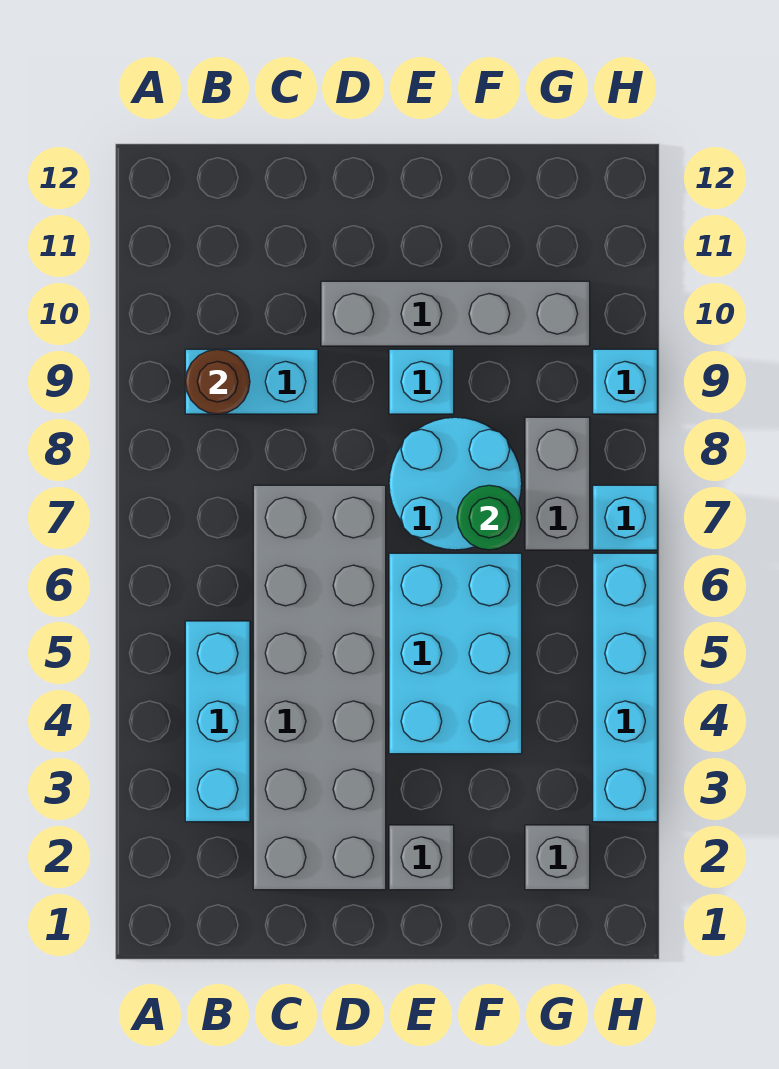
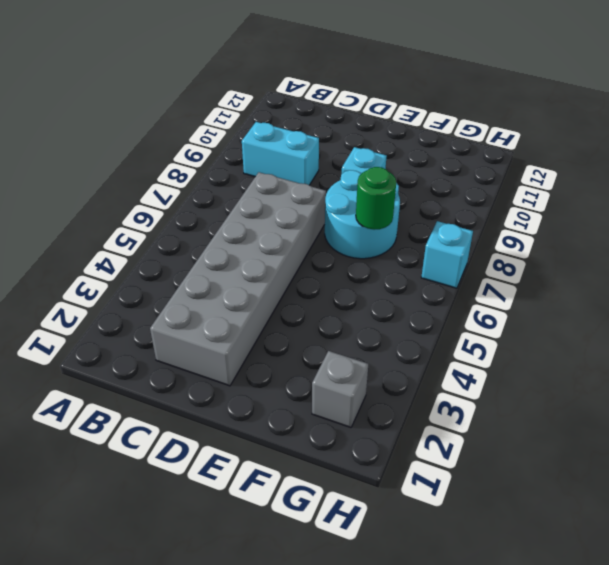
none -> cyan 1x3 brick [185,621,250,822]
none -> grey 1x4 brick [321,281,590,346]
none -> grey 1x1 brick [389,825,454,890]

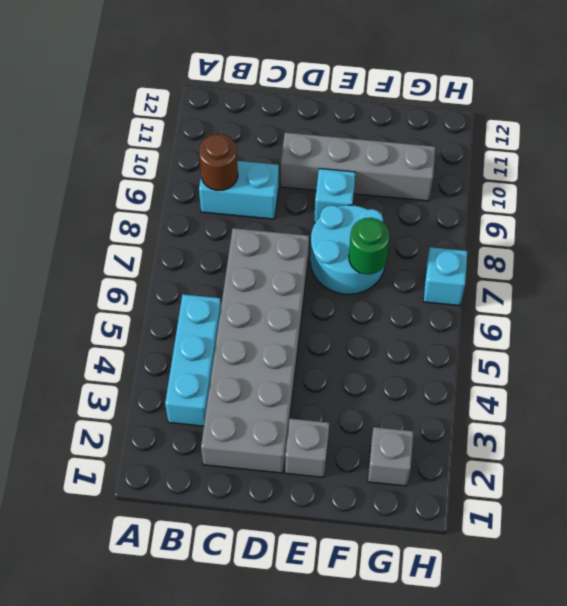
none -> cyan 2x3 brick [389,553,522,754]
none -> grey 1x2 brick [525,417,590,550]
none -> cyan 1x4 brick [593,553,657,822]

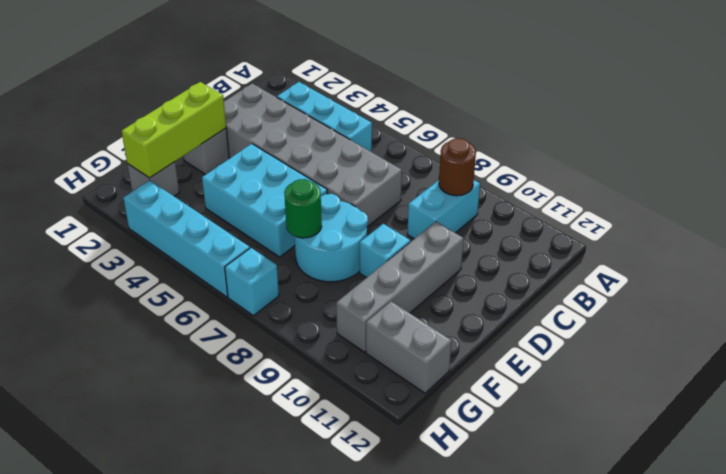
lime 1x3 brick [122,82,226,178] -> none
grey 1x2 brick [366,301,452,393] -> grey 1x2 brick moved to [525,417,590,550]
none -> cyan 1x1 brick [593,349,657,414]

